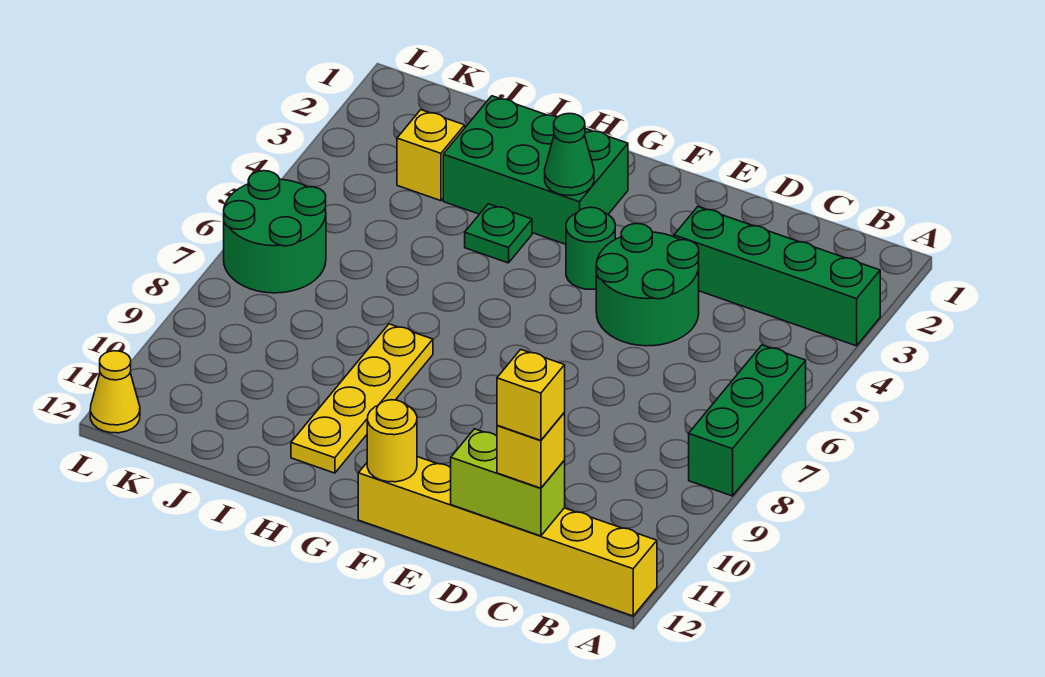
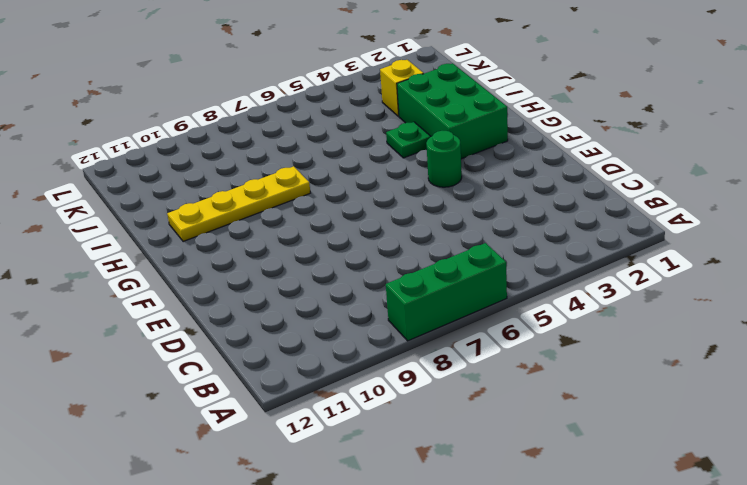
none -> green 1x4 brick [674,207,880,346]
none -> yellow 1x6 brick [358,457,657,616]
none -> green 2x2 round brick [596,224,699,346]

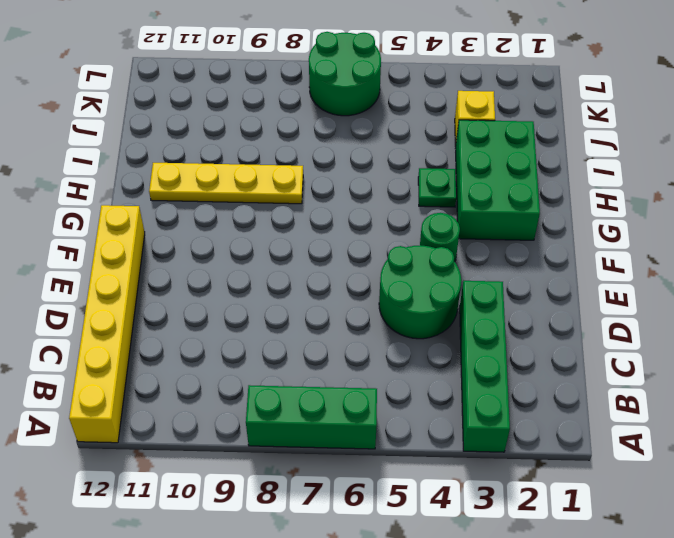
none -> yellow 1x1 cone [90,351,140,433]
none -> lime 1x2 brick [451,429,565,536]
none -> yellow 1x1 round brick [367,400,417,482]

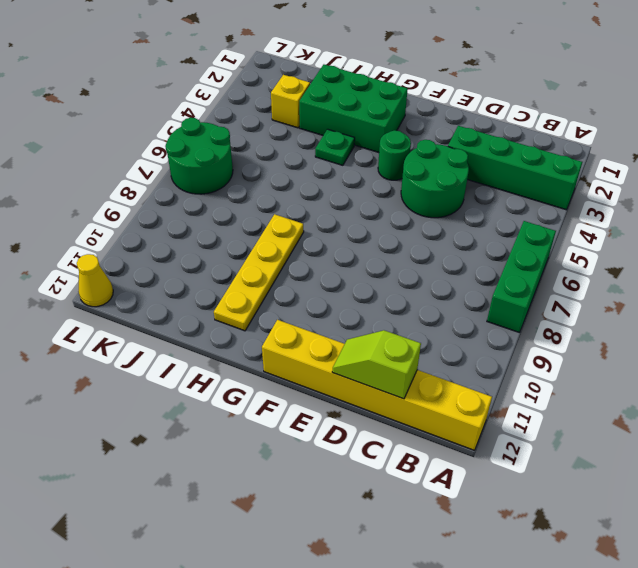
lime 1x2 slope [332,330,421,399] -> lime 1x2 brick [451,429,565,536]
none -> yellow 1x1 round brick [367,400,417,482]
none -> green 1x1 cone [545,114,594,196]
none -> yellow 1x1 brick [497,413,565,488]

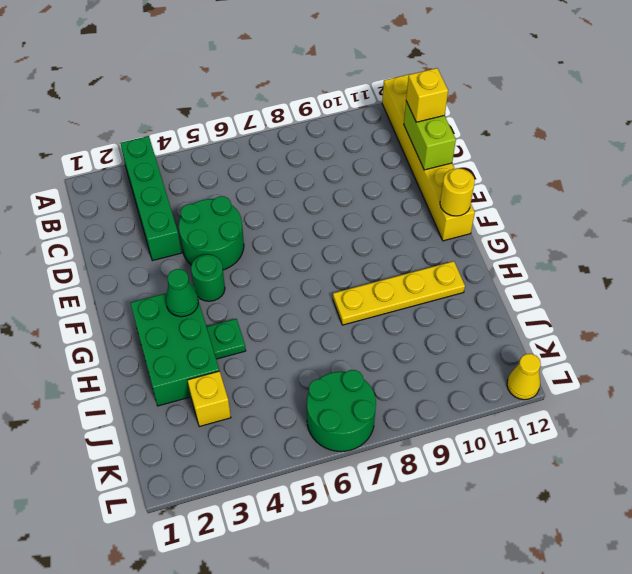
none -> green 1x3 brick [689,345,806,496]
none -> yellow 1x1 brick [497,349,565,440]

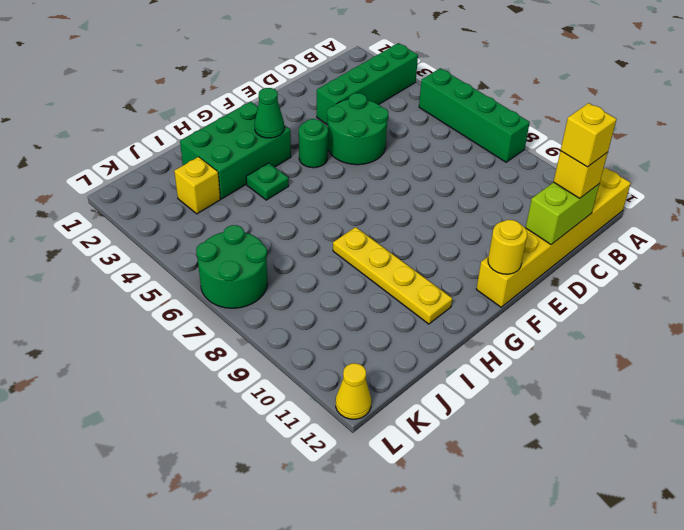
green 1x4 brick [419,68,530,162] -> green 1x3 brick [689,345,806,496]

